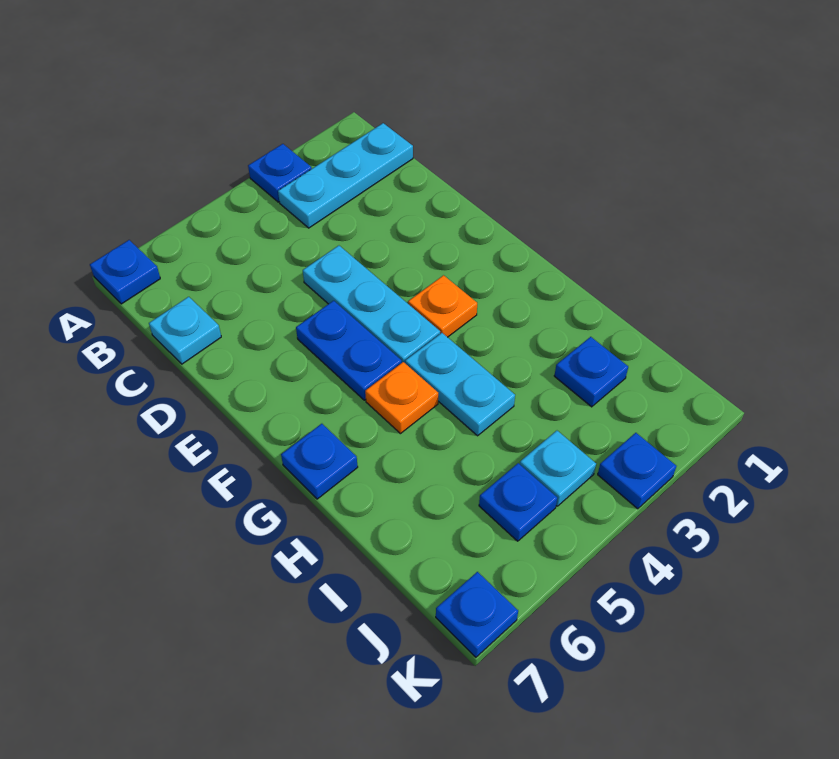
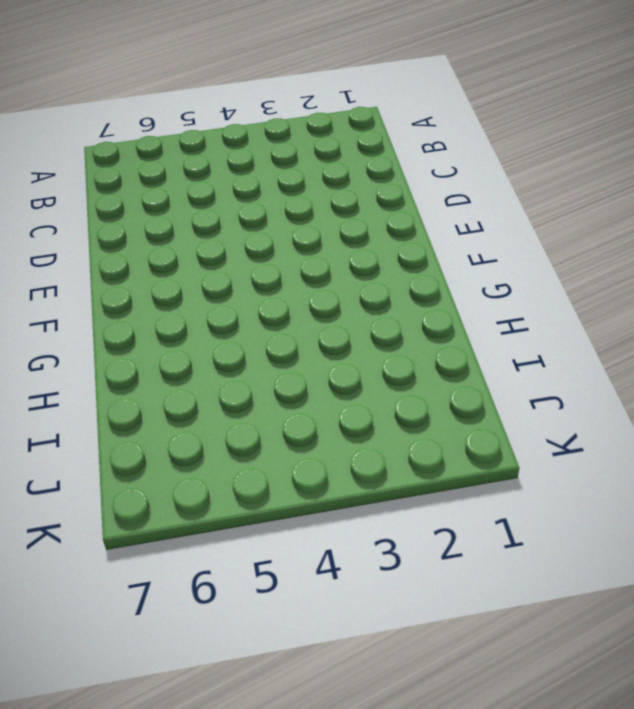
none -> blue 1x1 plate [248,144,312,202]
none -> blue 1x1 plate [90,240,160,304]
none -> cyan 1x3 plate [278,123,413,228]

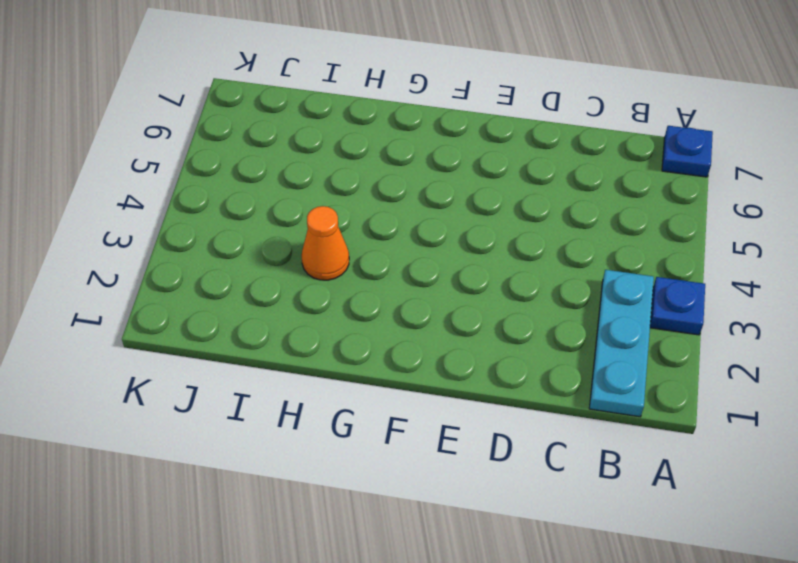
orange 1x1 cone [302,206,349,280] -> none
none -> cyan 1x1 plate [149,297,221,364]
none -> cyan 1x3 plate [303,246,440,363]
none -> blue 1x2 plate [296,301,402,400]

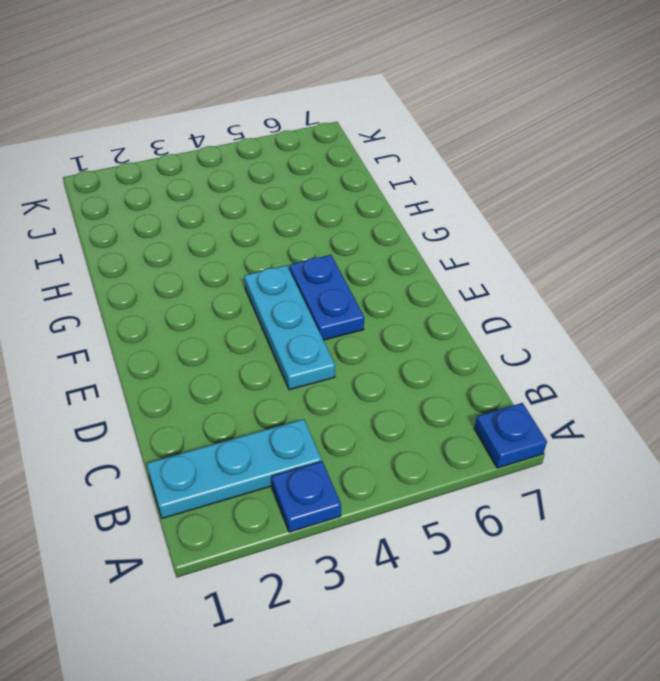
none -> cyan 1x1 plate [149,297,221,364]
none -> orange 1x1 plate [408,275,477,337]
none -> cyan 1x2 plate [405,333,515,436]

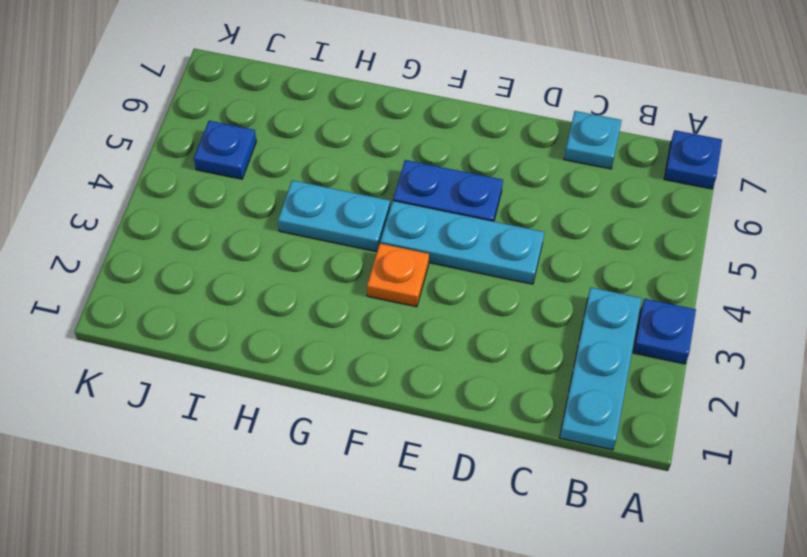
none -> orange 1x1 plate [365,362,438,434]
none -> blue 1x1 plate [281,424,358,499]
none -> blue 1x1 plate [554,337,628,407]

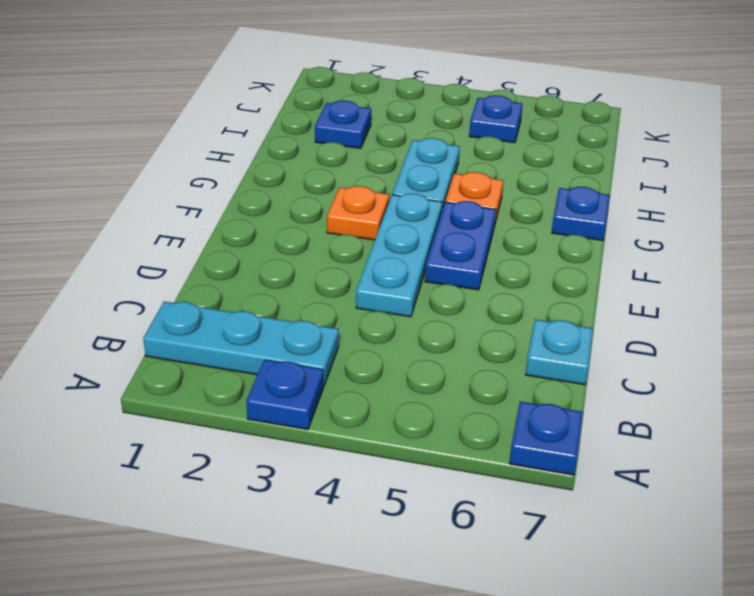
none -> cyan 1x1 plate [520,431,596,506]
none -> blue 1x1 plate [598,433,676,509]
none -> blue 1x1 plate [436,572,518,657]

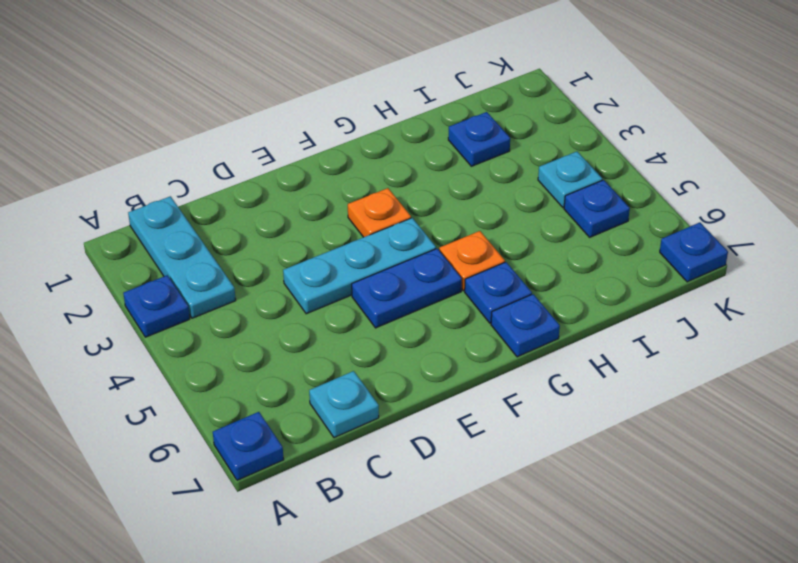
blue 1x1 plate [465,262,532,323] -> blue 1x1 plate moved to [598,433,676,509]
none -> cyan 1x2 plate [405,333,515,436]

